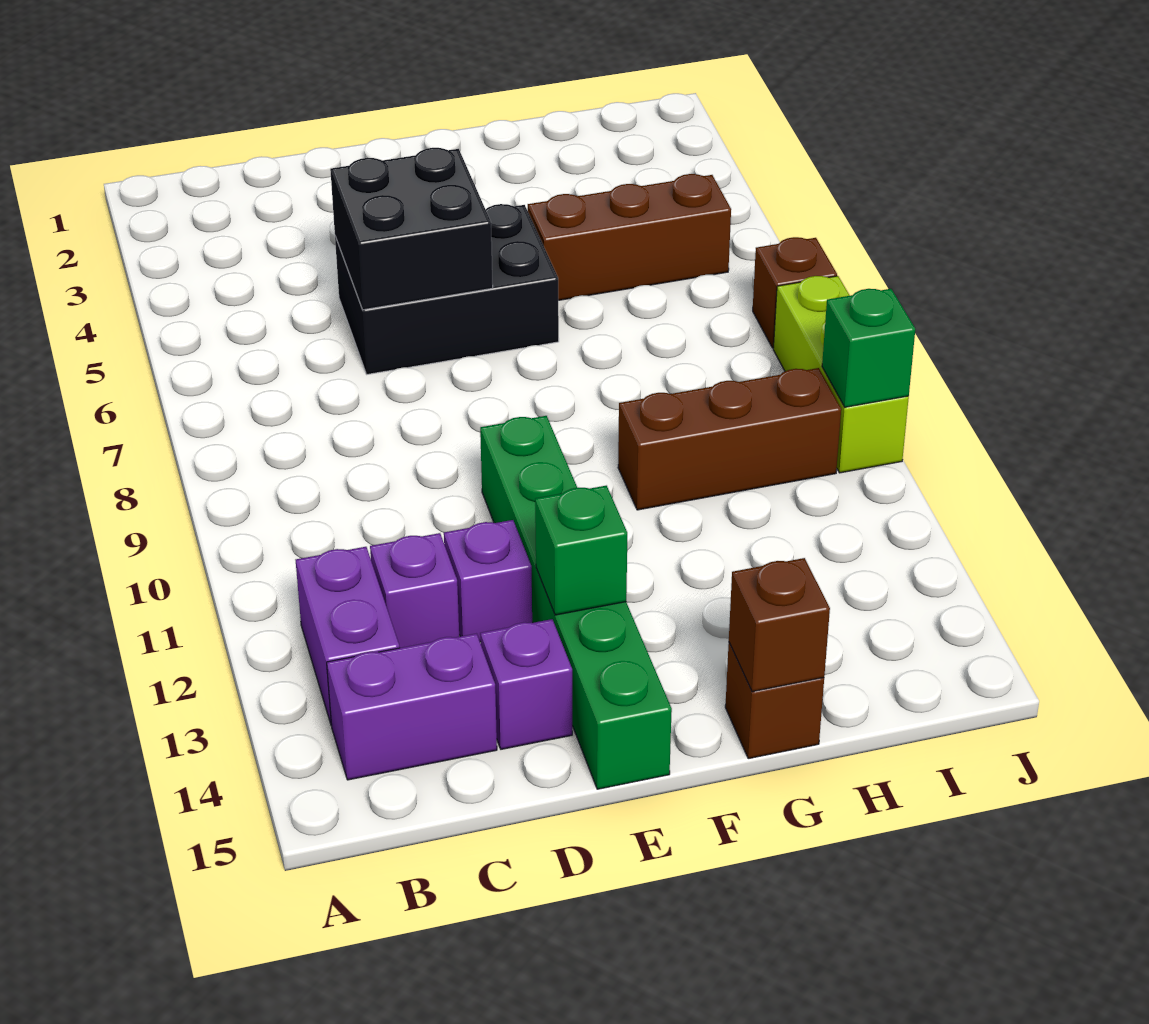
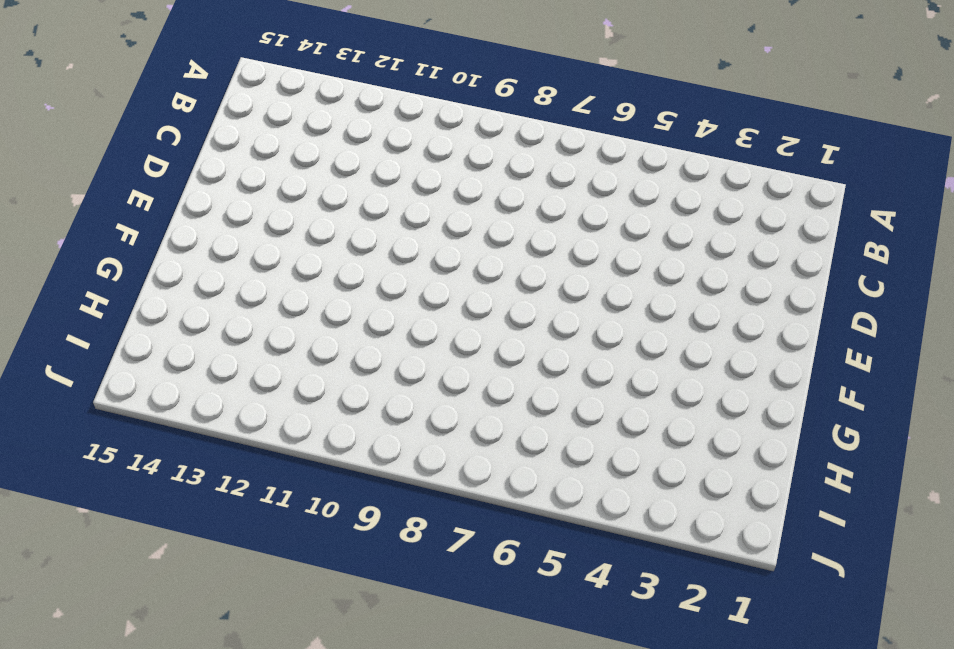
none -> purple 1x2 brick [296,547,400,726]
none -> purple 1x2 brick [327,634,497,780]
none -> purple 1x1 brick [370,533,459,648]

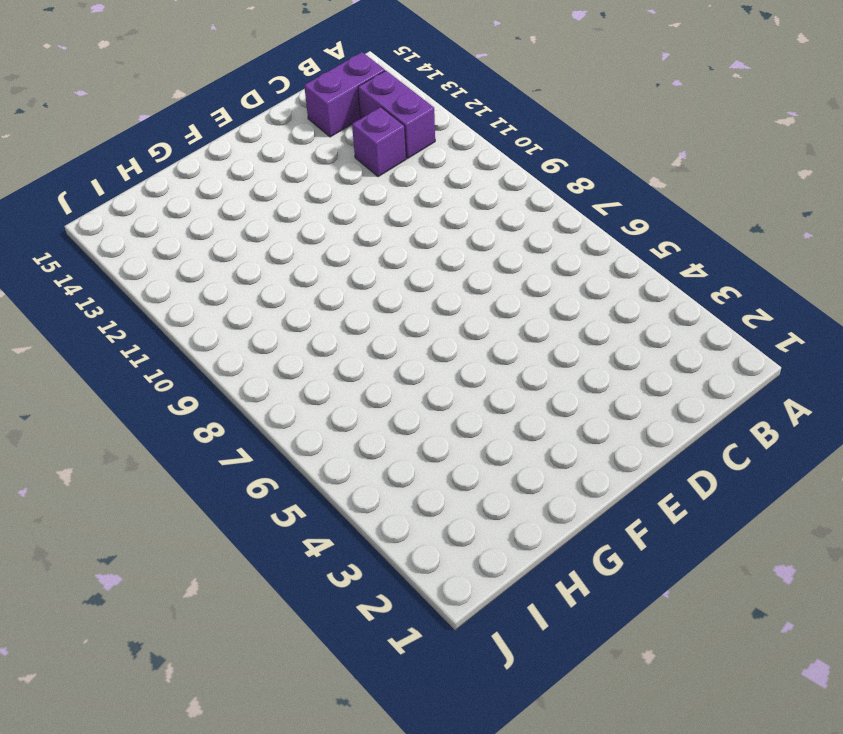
none -> black 2x3 brick [335,204,559,374]
none -> purple 1x1 brick [444,520,532,642]
none -> purple 1x1 brick [480,619,572,749]

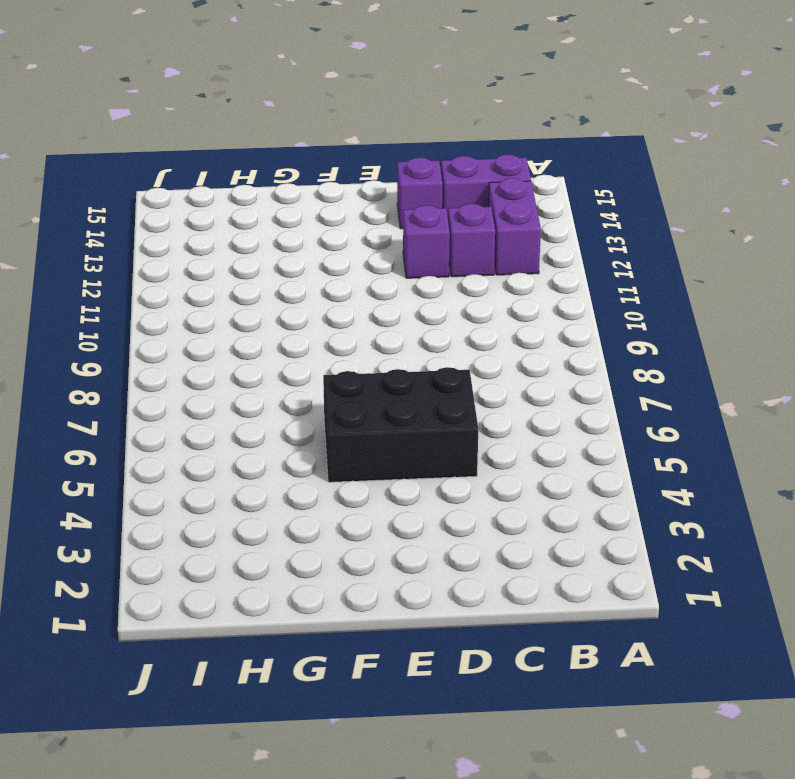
none -> green 1x6 brick [480,416,672,789]
none -> brown 1x3 brick [528,174,731,300]
none -> brown 1x3 brick [618,368,841,510]

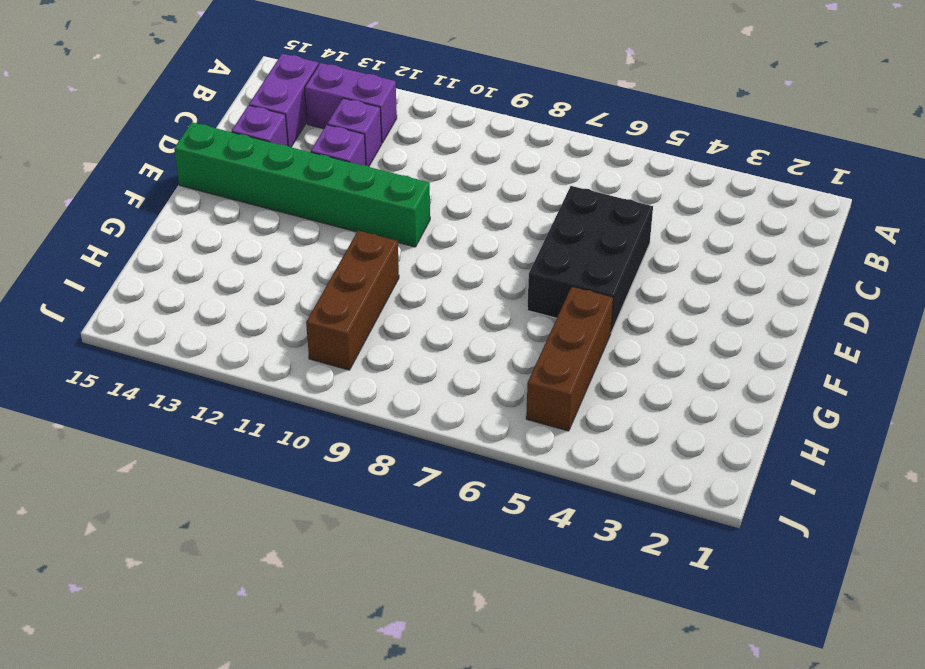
none -> brown 1x1 brick [725,643,824,759]
none -> brown 1x1 brick [753,237,837,348]
none -> lime 1x3 brick [773,276,909,473]

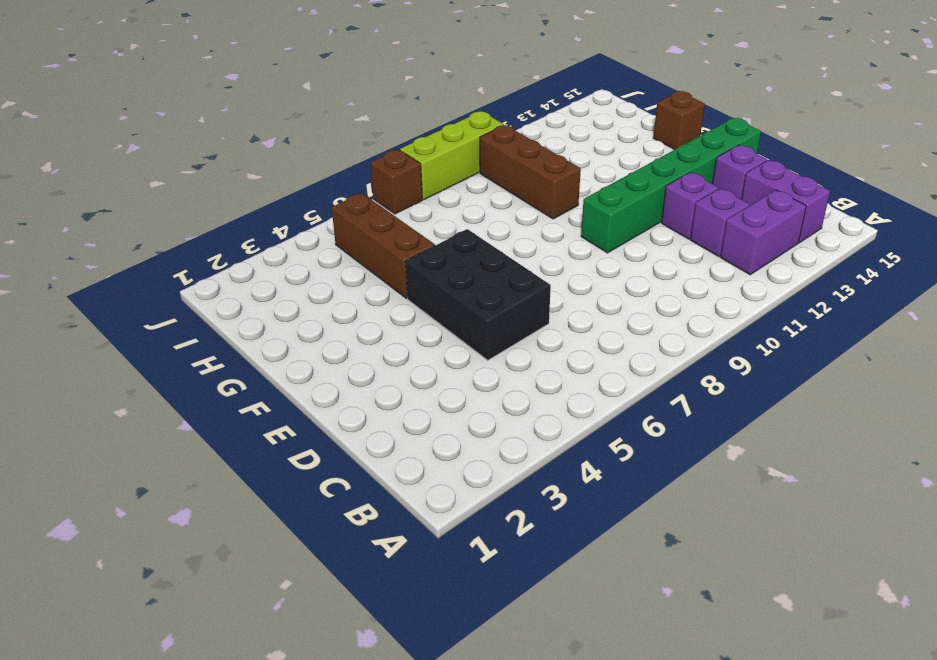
none -> black 2x2 brick [330,148,493,310]
none -> green 1x1 brick [535,486,627,615]
none -> brown 1x1 brick [729,558,830,692]

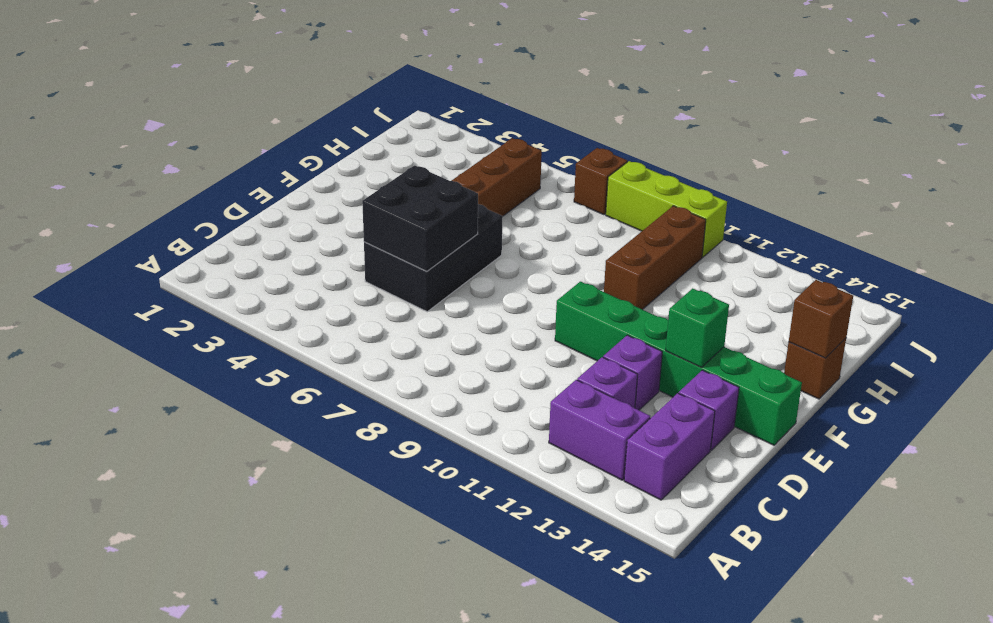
none -> green 1x1 brick [822,289,915,407]

